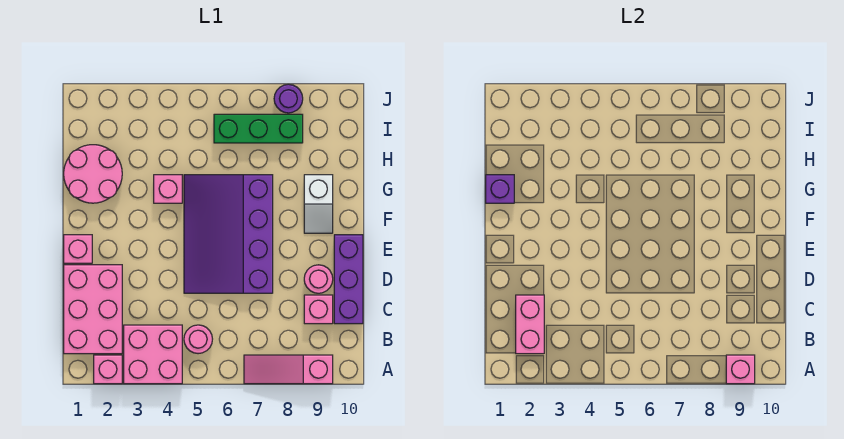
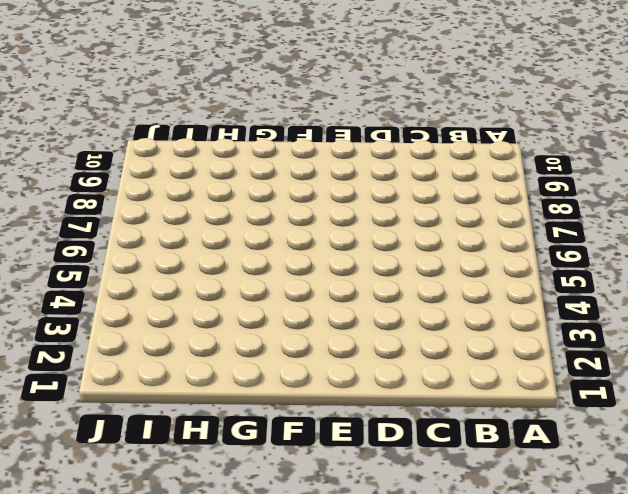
none -> pink 1x1 brick [94,355,122,384]
none -> pink 2x2 brick [124,325,182,384]
none -> pink 1x3 slope [244,355,333,384]

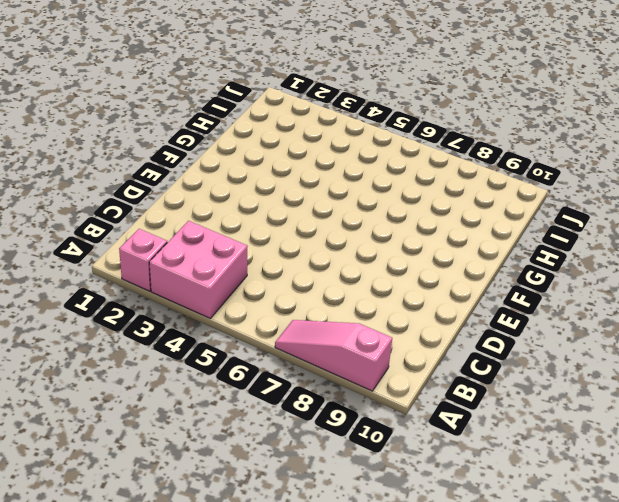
none -> pink 2x3 brick [64,265,122,354]
none -> pink 1x1 round brick [184,325,212,354]
none -> pink 1x1 brick [304,295,333,324]

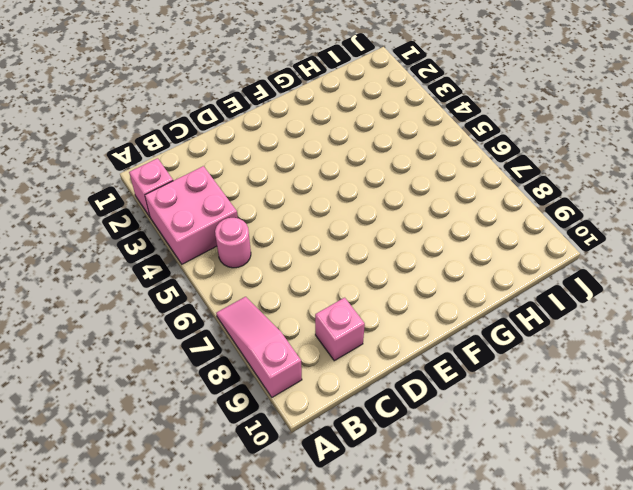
none -> pink 2x3 brick [64,265,122,354]
none -> purple 1x3 brick [334,235,363,324]
none -> purple 3x4 slope [184,175,273,293]

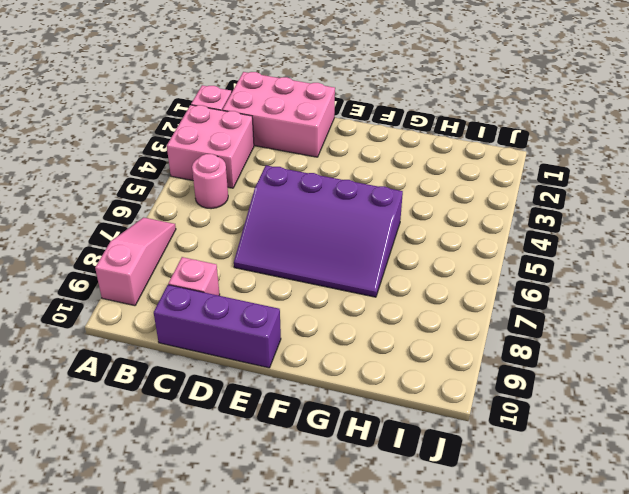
purple 3x4 slope [234,165,403,297] -> purple 3x4 slope turned to [184,175,273,293]
none -> pink 1x1 round brick [304,265,333,293]
none -> pink 1x1 brick [64,235,92,263]
none -> white 1x2 slope [304,175,333,233]

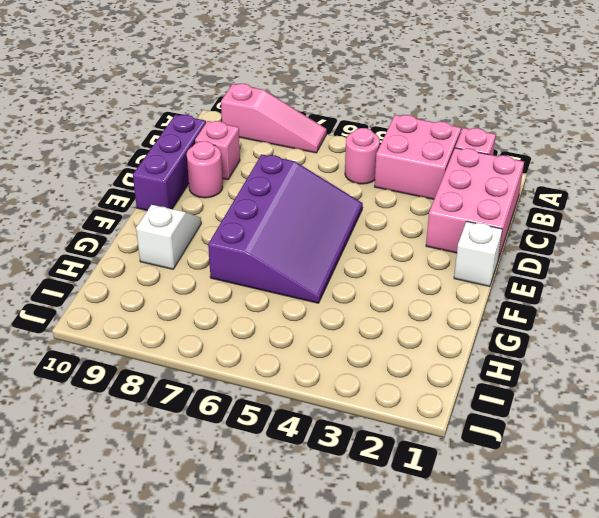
white 1x1 brick [454,221,502,287] -> pink 1x1 brick [64,235,92,263]
none -> pink 2x2 round brick [64,145,122,203]
none -> pink 1x1 brick [154,175,182,203]
none -> green 1x3 brick [214,114,303,143]

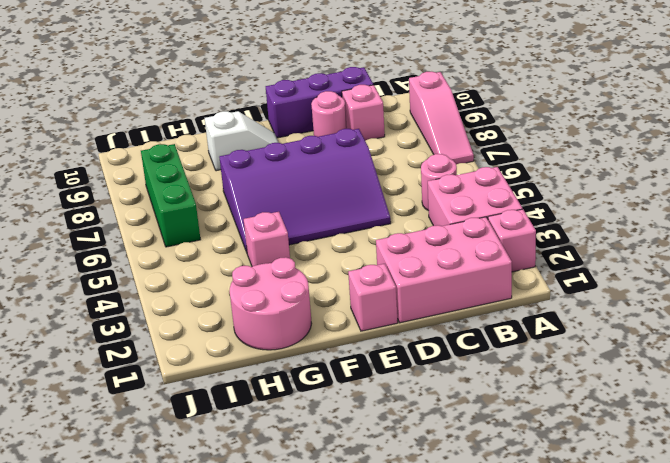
none -> purple 1x1 round brick [274,84,303,113]
none -> pink 1x1 brick [726,355,755,384]
none -> pink 1x2 brick [516,295,544,354]

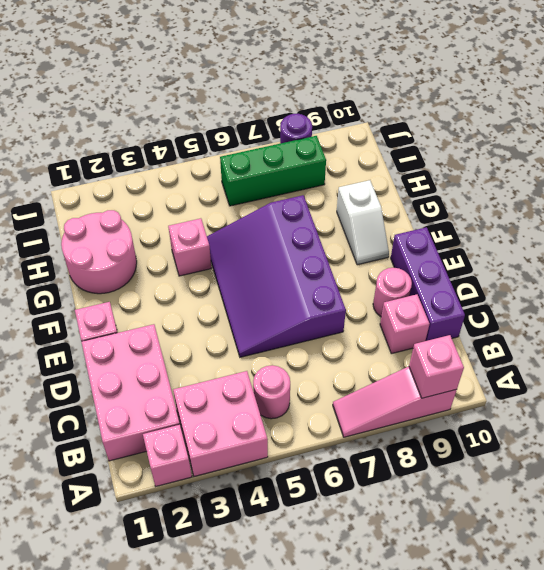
none -> pink 1x2 brick [516,295,544,354]
none -> purple 1x1 brick [486,175,514,203]

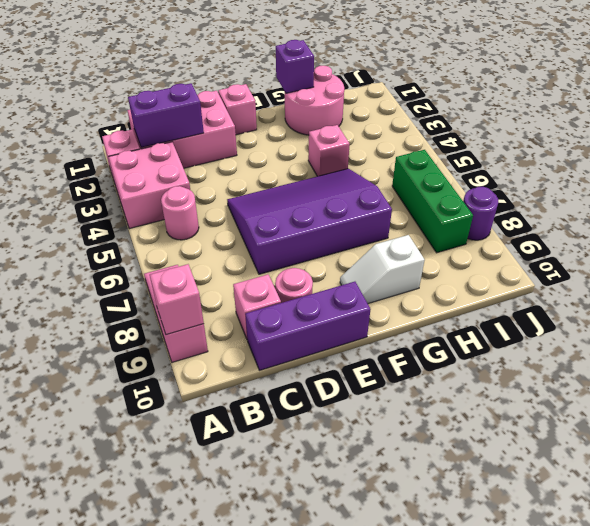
purple 1x2 brick [128,83,204,148] -> pink 1x2 brick [516,295,544,354]

